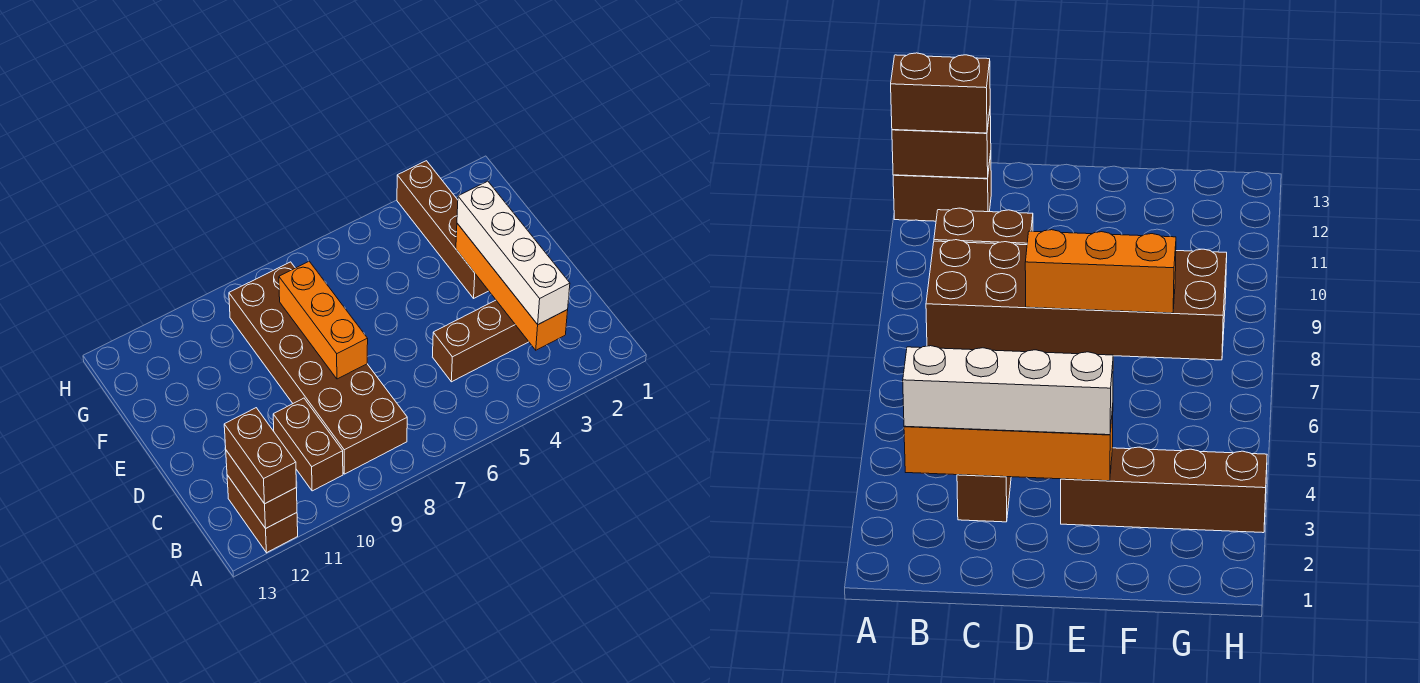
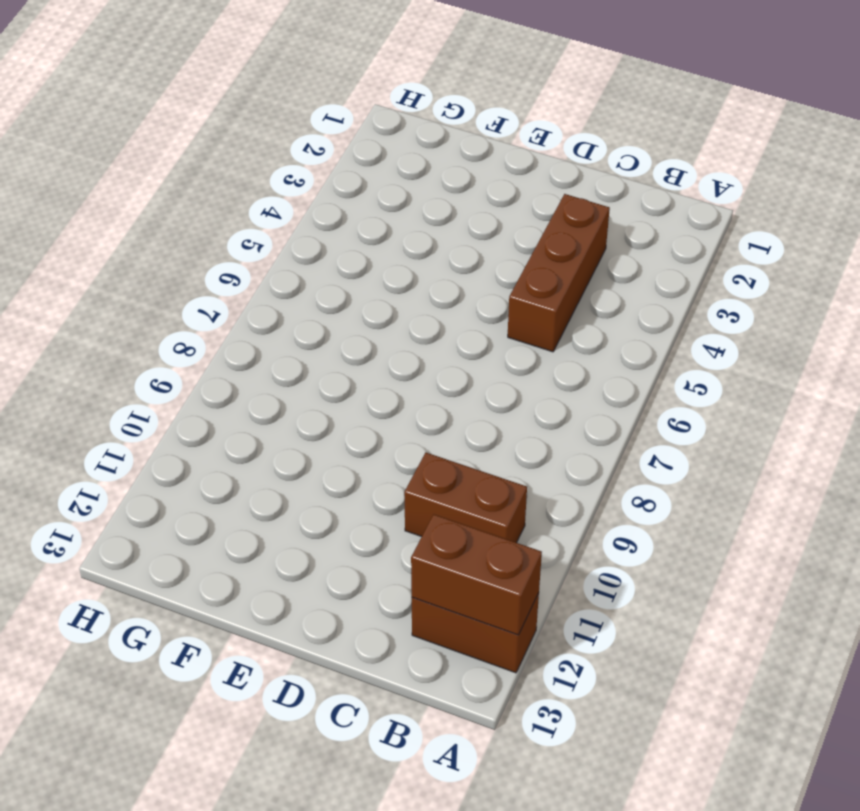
none -> brown 2x6 brick [229,262,407,474]
none -> brown 1x4 brick [397,161,489,298]

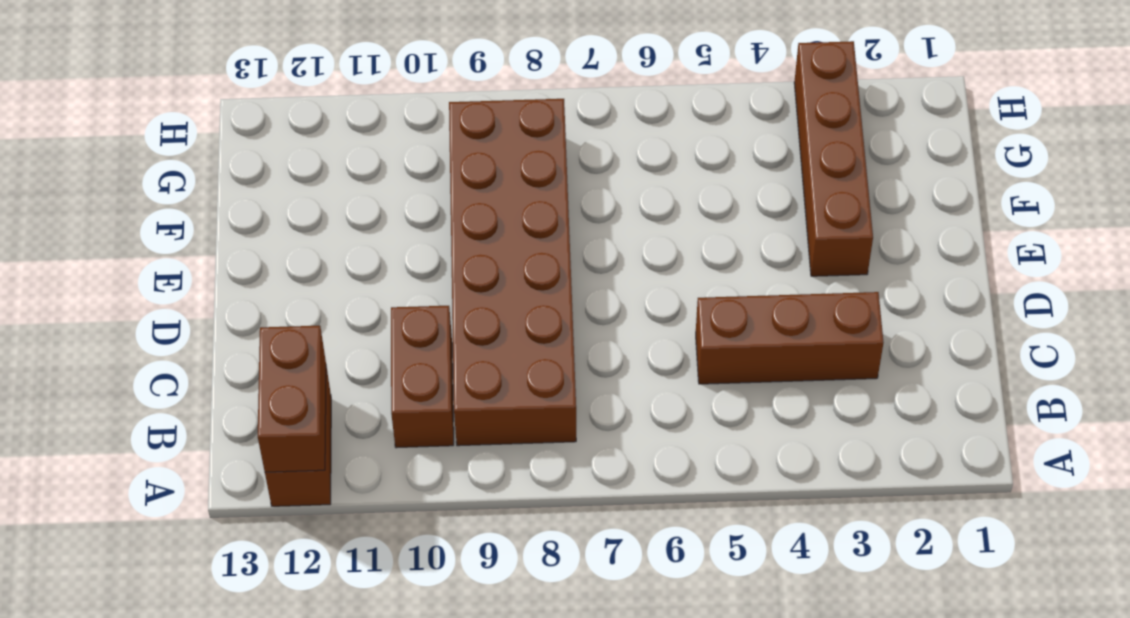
none -> orange 1x4 brick [456,223,568,350]
none -> orange 1x3 brick [279,261,368,379]

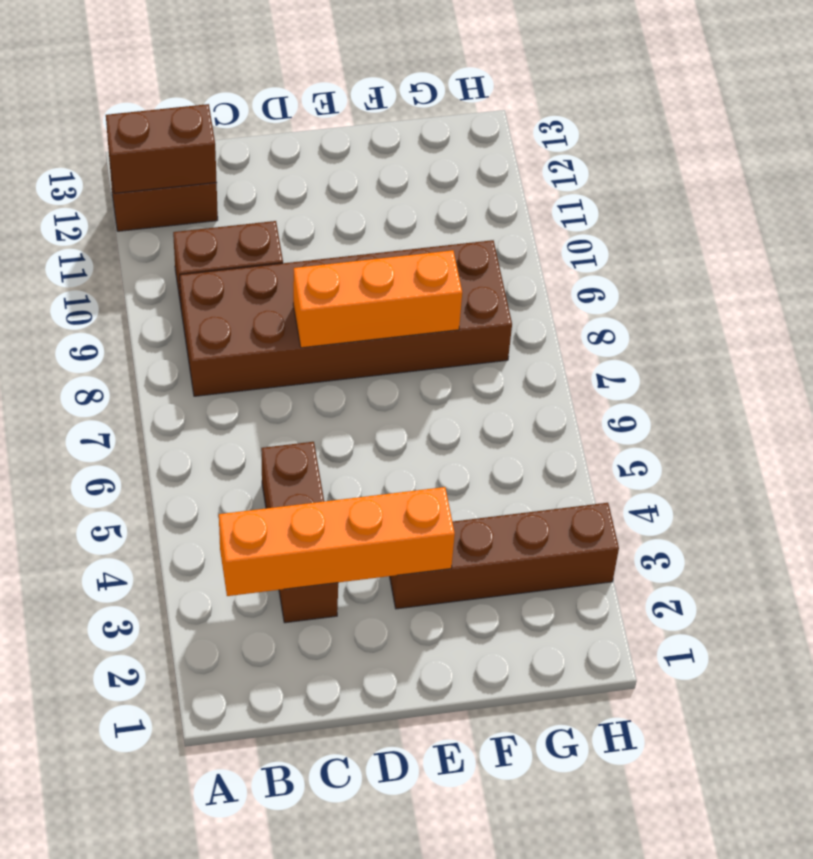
none -> brown 1x2 brick [224,408,296,504]
none -> white 1x4 brick [457,181,570,324]

